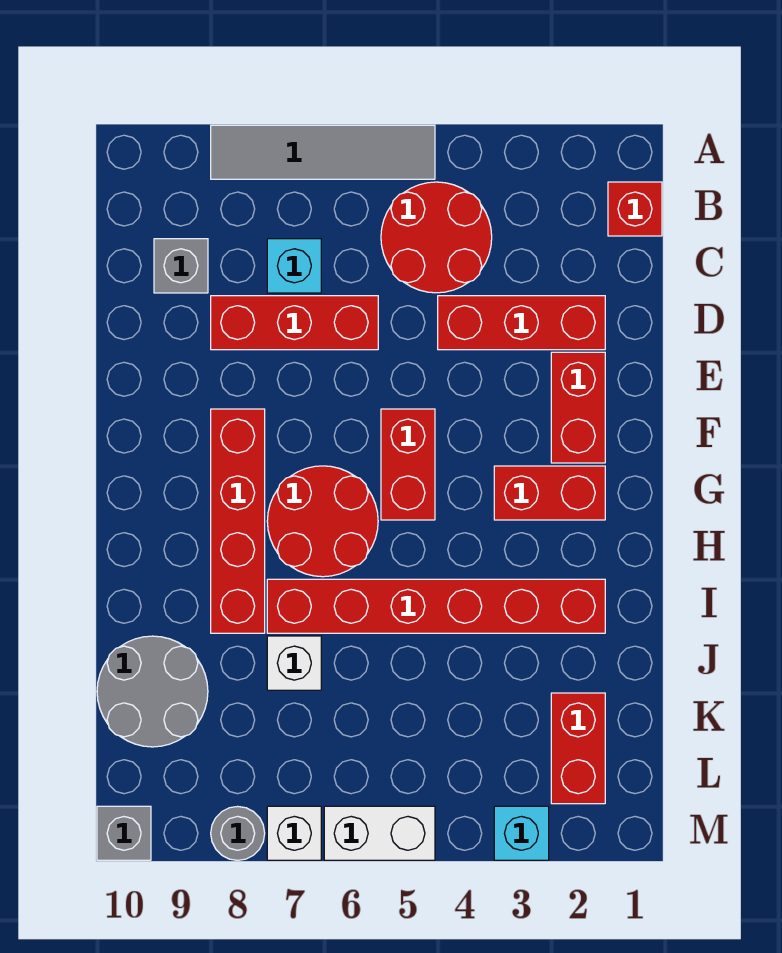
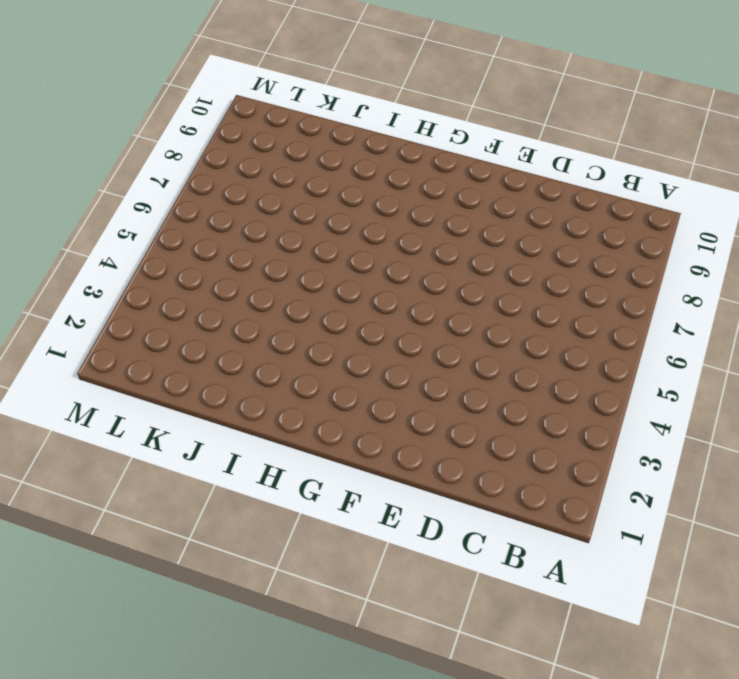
none -> grey 1x4 tile [211,125,435,179]
none -> red 1x1 brick [608,182,662,236]
none -> red 2x2 round brick [381,182,492,293]

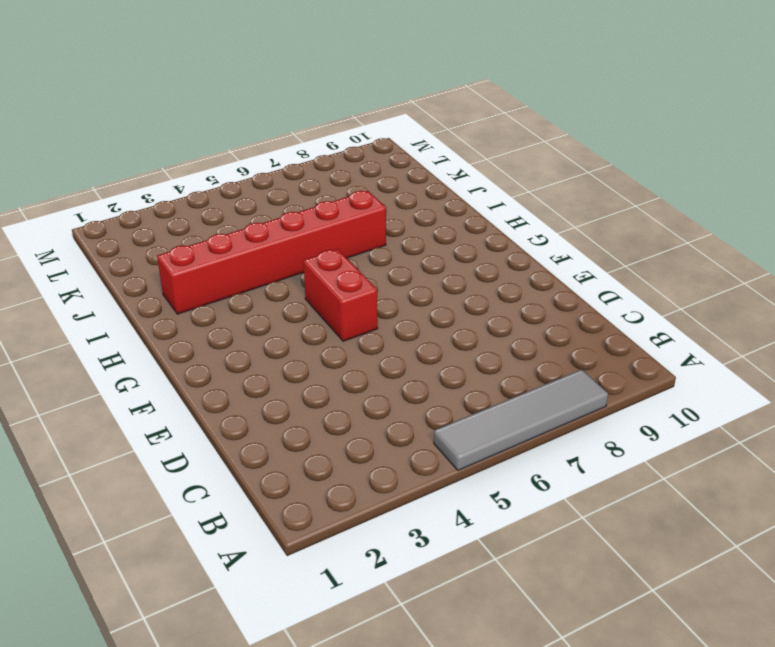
none -> red 1x1 brick [608,182,662,236]
none -> red 2x2 round brick [381,182,492,293]
none -> cyan 1x1 brick [267,239,321,293]

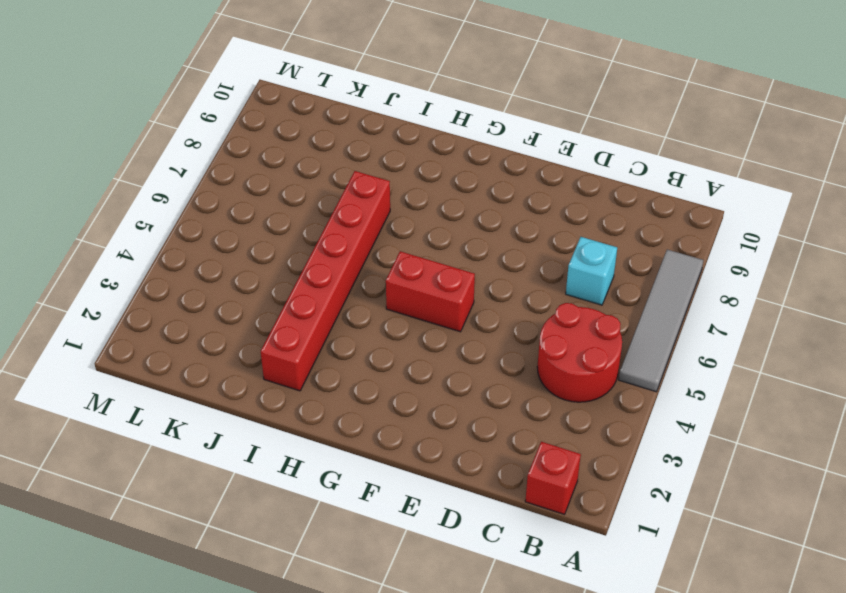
none -> grey 1x1 brick [154,239,208,293]
none -> red 1x3 brick [438,296,605,350]
none -> red 1x3 brick [211,296,378,350]

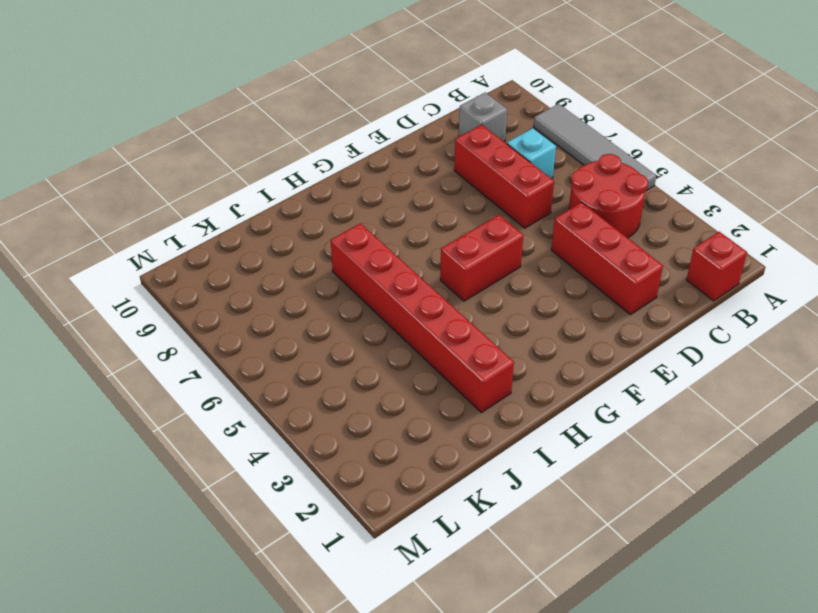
none -> red 1x2 brick [551,352,605,463]
none -> red 1x4 brick [211,409,265,633]
none -> red 1x2 brick [494,466,605,520]

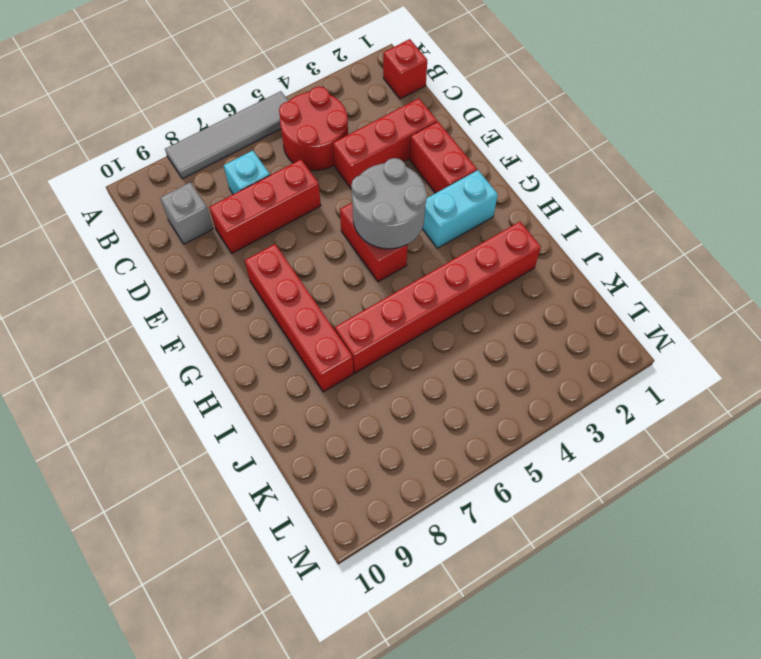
grey 2x2 round brick [351,158,427,249] -> grey 2x2 round brick moved to [97,636,208,747]
cyan 1x2 brick [422,170,498,248] -> red 1x2 brick [494,466,605,520]
none -> red 2x2 round brick [267,466,378,577]
none -> white 1x1 brick [267,636,321,690]
none -> red 1x2 brick [551,693,605,804]

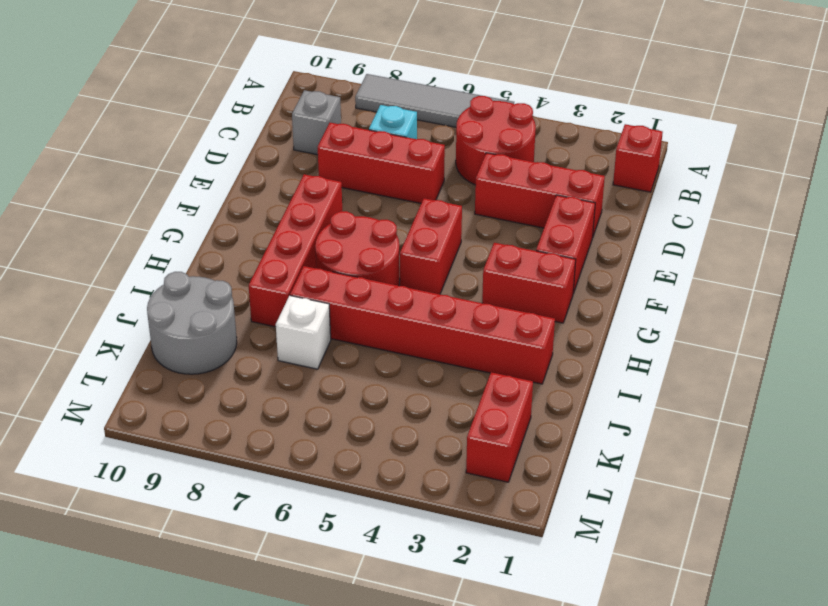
none -> cyan 1x1 brick [494,806,549,860]
none -> white 1x2 brick [324,806,435,860]
none -> white 1x1 brick [267,806,321,860]

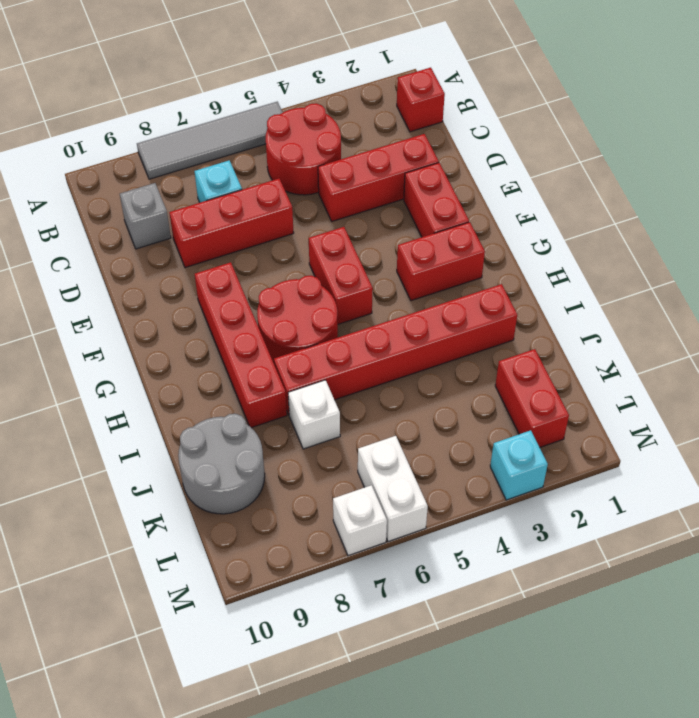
white 1x2 brick [358,436,428,542] -> white 1x2 brick turned to [324,806,435,860]
none -> grey 1x1 round brick [211,806,265,860]
none -> grey 1x1 brick [97,806,151,860]

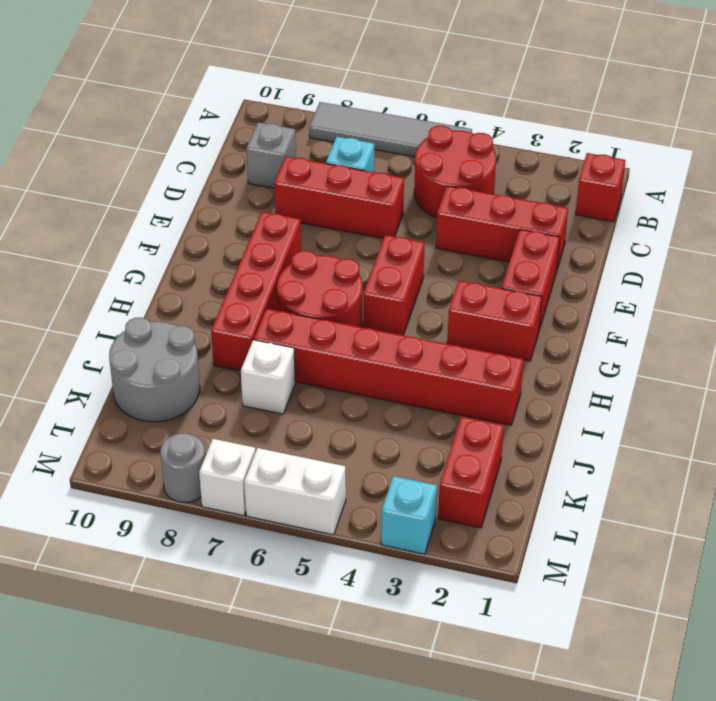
none -> grey 1x1 brick [97,806,151,860]

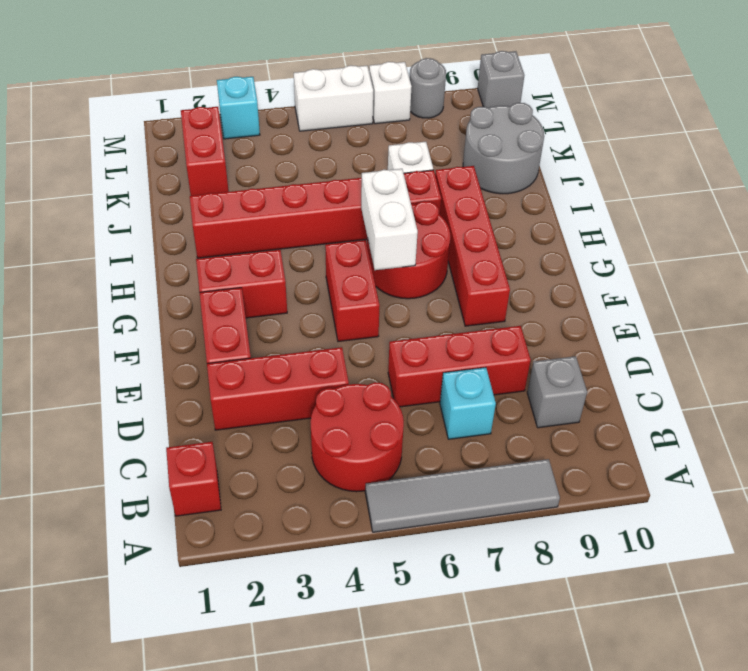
white 1x2 brick [361,169,418,270] -> none

